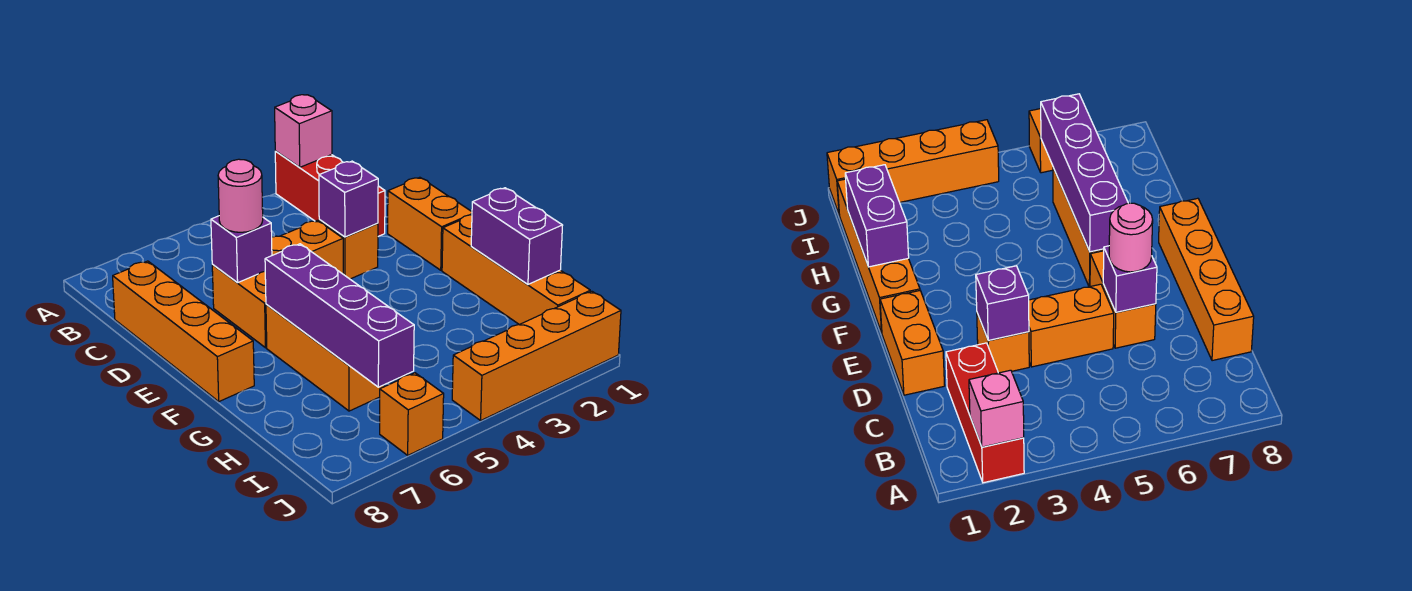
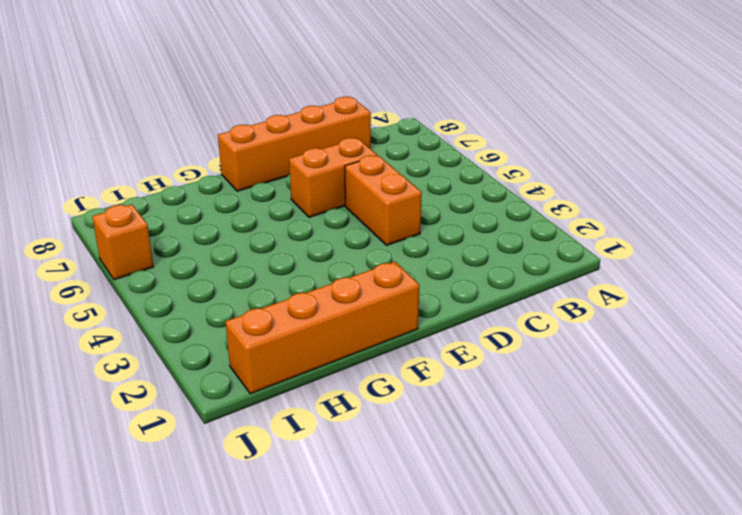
none -> red 1x3 brick [275,151,385,237]
none -> orange 1x2 brick [388,177,472,270]
none -> orange 1x1 brick [319,220,378,279]

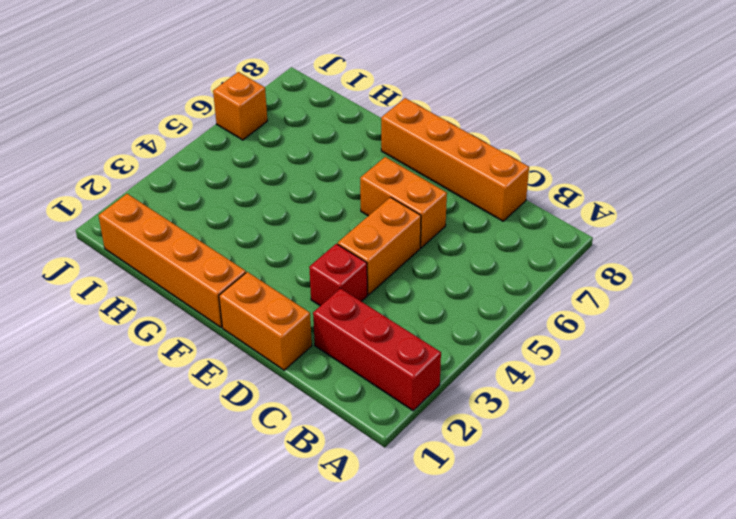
red 1x1 brick [309,244,367,306] -> orange 1x1 brick [319,220,378,279]
none -> orange 1x3 brick [266,304,384,411]
none -> orange 1x4 brick [452,291,621,420]
none -> pink 1x1 brick [275,95,332,167]

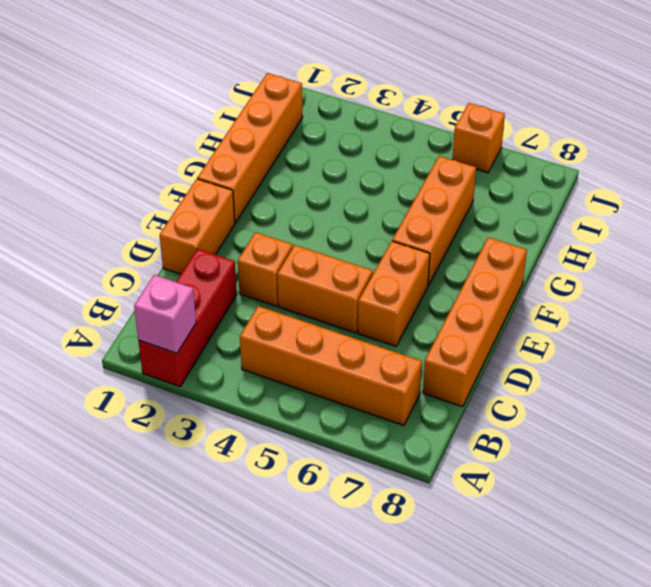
orange 1x4 brick [240,306,422,426] -> orange 1x4 brick moved to [452,291,621,420]
none -> purple 1x1 brick [319,161,378,237]
none -> purple 1x1 brick [211,216,272,283]
none -> purple 1x4 brick [265,244,414,387]

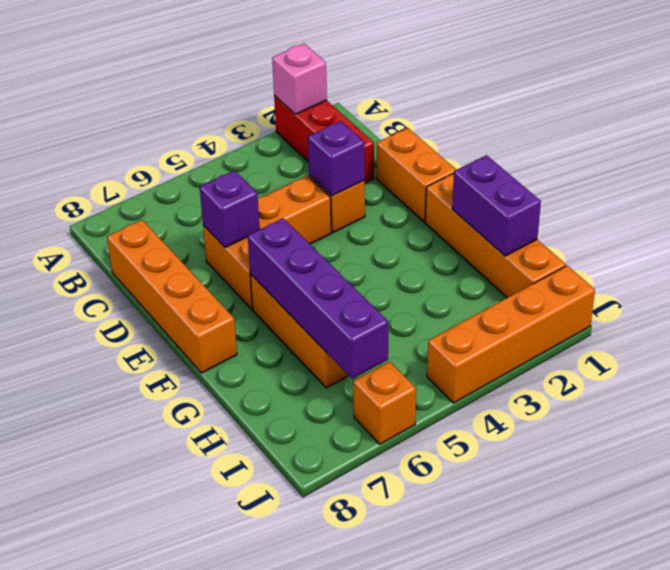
none -> pink 1x1 round brick [218,159,263,232]

